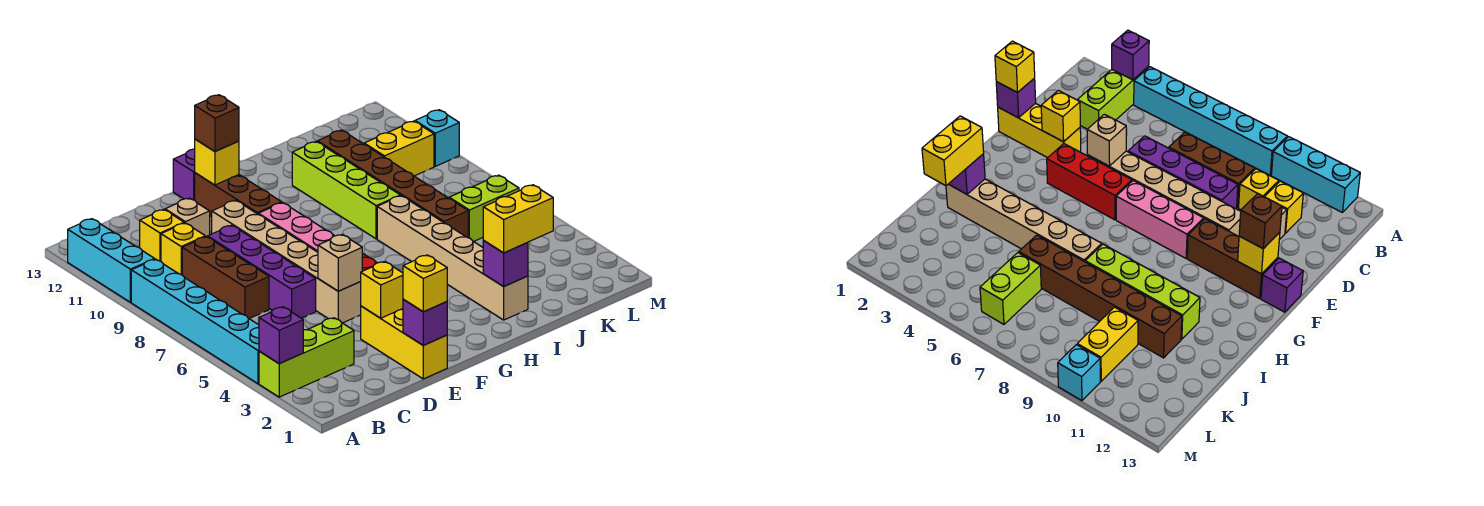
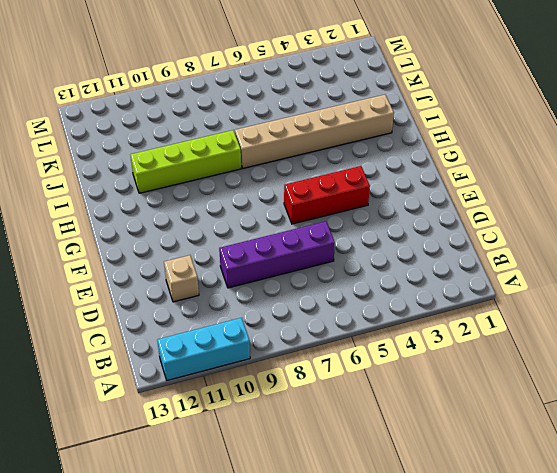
none -> lime 1x3 brick [259,318,354,397]
none -> cyan 1x6 brick [131,259,259,384]
none -> brown 1x3 brick [182,237,269,318]

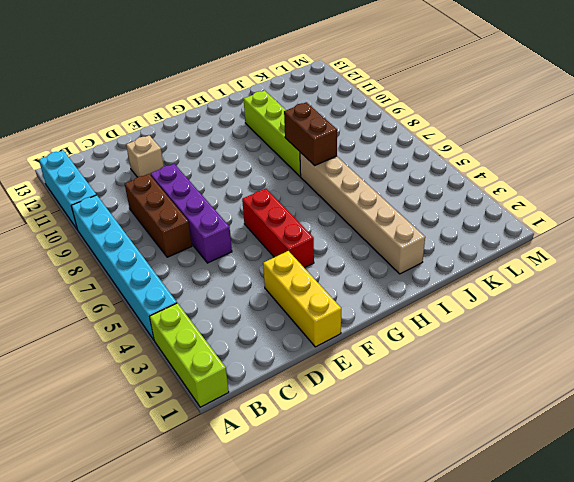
lime 1x3 brick [150,303,229,407] -> lime 1x3 brick turned to [259,318,354,397]
brown 1x2 brick [284,102,337,166] -> none
none -> yellow 1x1 brick [161,223,205,275]
none -> yellow 1x1 brick [140,210,184,261]
none -> tan 1x6 brick [212,200,361,323]

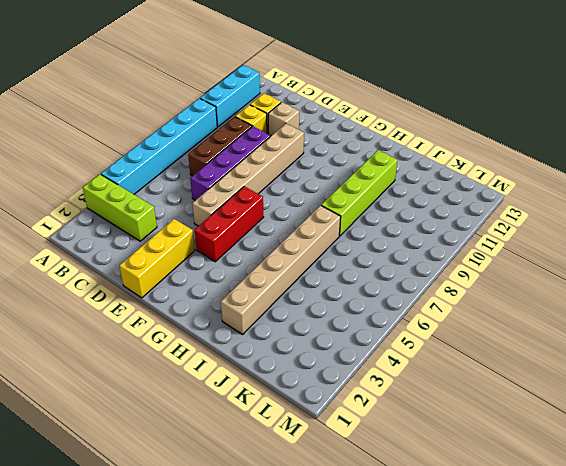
none -> pink 1x3 brick [258,203,334,252]
none -> brown 1x3 brick [195,173,282,217]
none -> purple 1x1 brick [173,149,195,200]

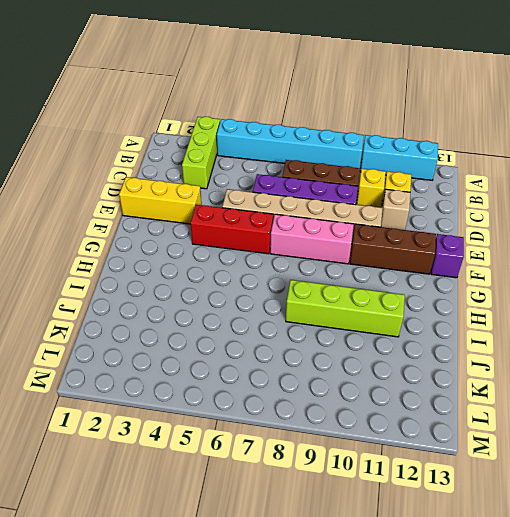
none -> tan 1x6 brick [377,196,528,320]
none -> brown 1x6 brick [318,130,468,237]
none -> lime 1x2 brick [449,175,519,242]

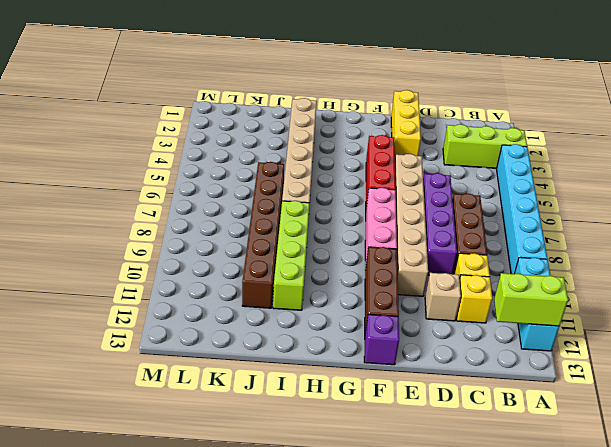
lime 1x2 brick [494,273,568,326] -> lime 1x2 brick moved to [449,175,519,242]
none -> yellow 1x2 brick [364,121,434,176]
none -> cyan 1x1 brick [415,110,459,166]
none -> purple 1x1 brick [259,307,303,364]

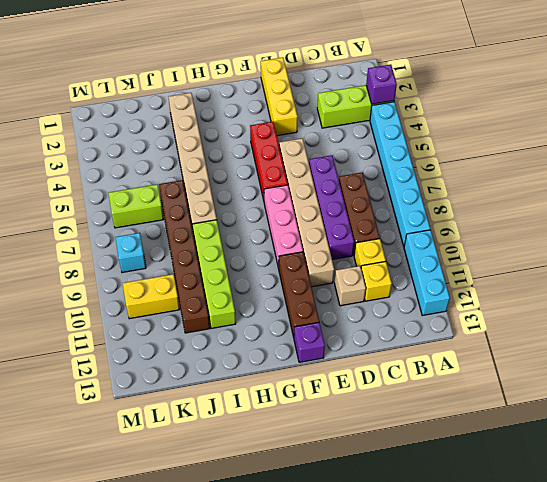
cyan 1x1 brick [115,233,146,272] -> cyan 1x1 brick moved to [415,110,459,166]
none -> purple 1x1 brick [403,299,447,345]
none -> yellow 1x1 brick [360,262,403,318]
none -> tan 1x1 brick [318,235,362,291]

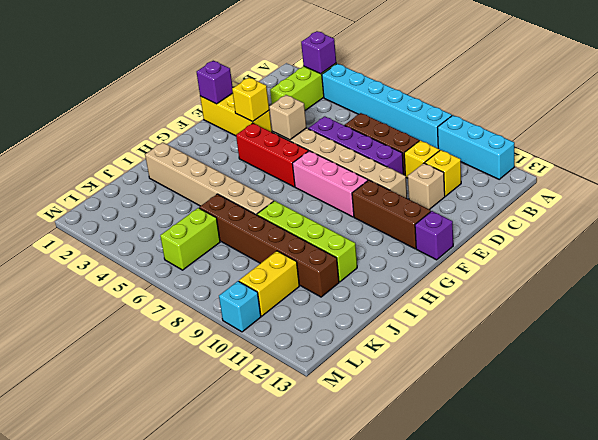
none -> yellow 1x1 brick [195,139,239,185]
none -> purple 1x1 brick [483,240,528,287]
none -> yellow 1x1 brick [403,255,447,312]

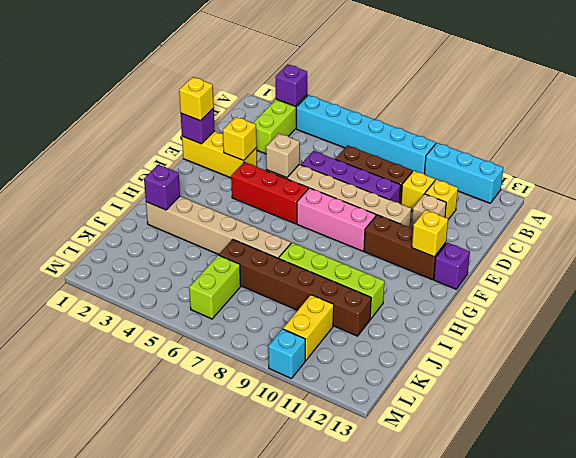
none -> brown 1x1 brick [195,95,239,151]
none -> yellow 1x2 brick [483,185,553,253]

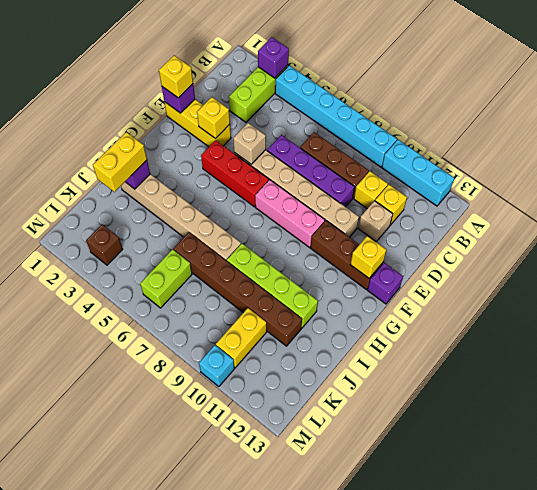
brown 1x1 brick [86,224,123,265] -> brown 1x1 brick moved to [195,95,239,151]

